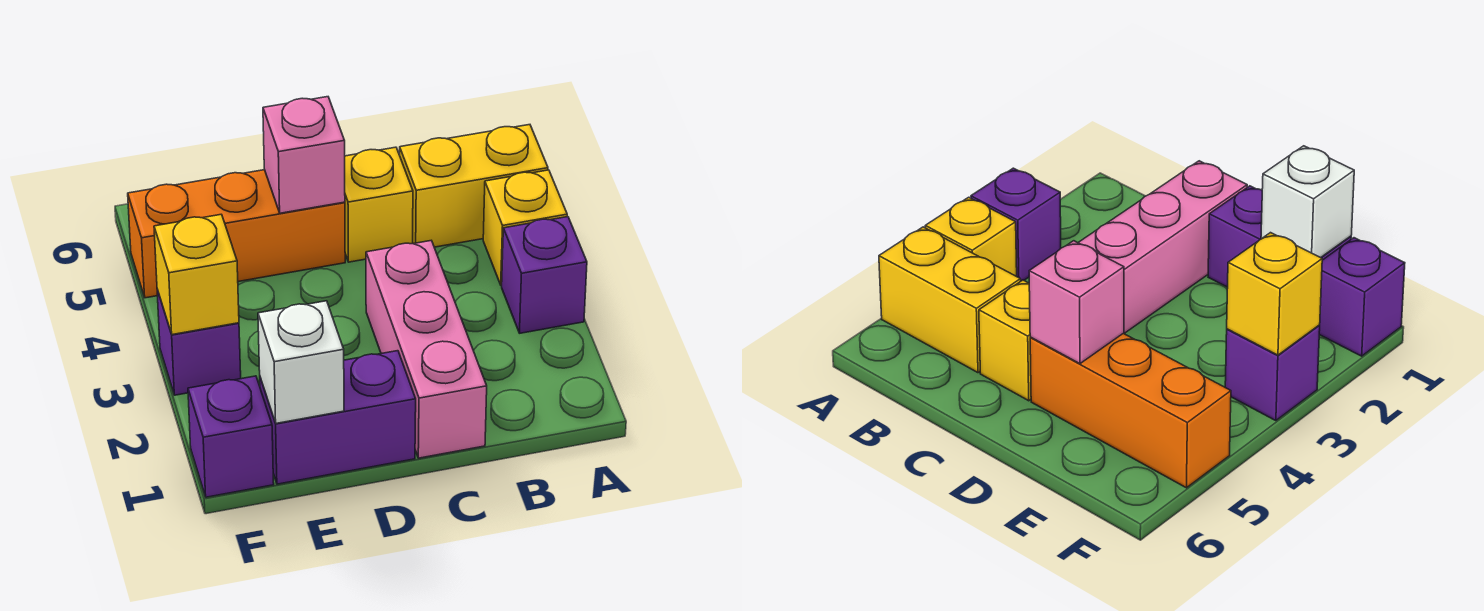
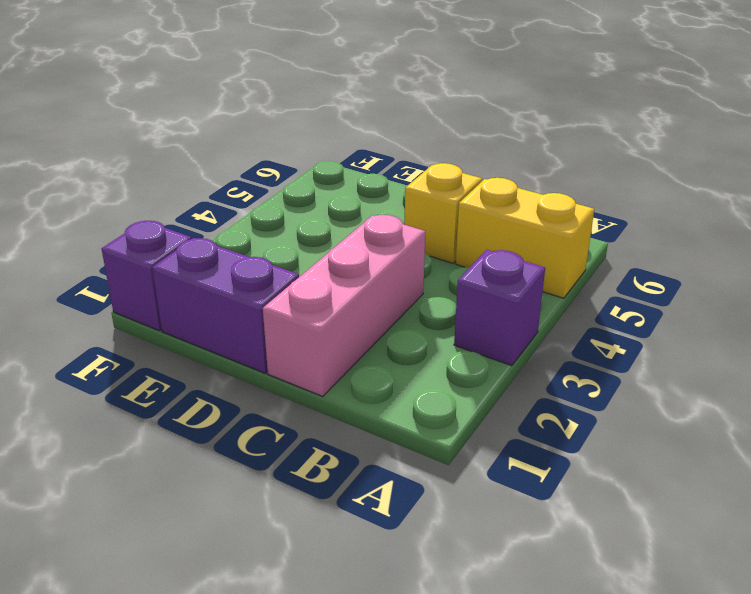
none -> yellow 1x1 brick [483,170,567,286]
none -> orange 1x3 brick [128,170,345,298]
none -> purple 1x1 brick [157,290,241,395]

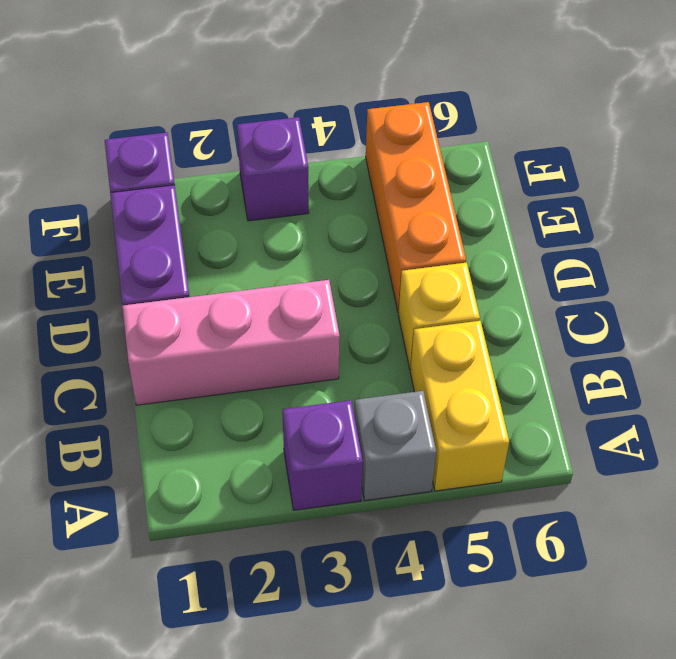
grey 1x1 brick [354,391,436,501] -> yellow 1x1 brick [483,170,567,286]
none -> pink 1x1 brick [263,97,345,213]
none -> white 1x1 brick [258,301,344,423]
none -> yellow 1x1 brick [154,214,239,335]

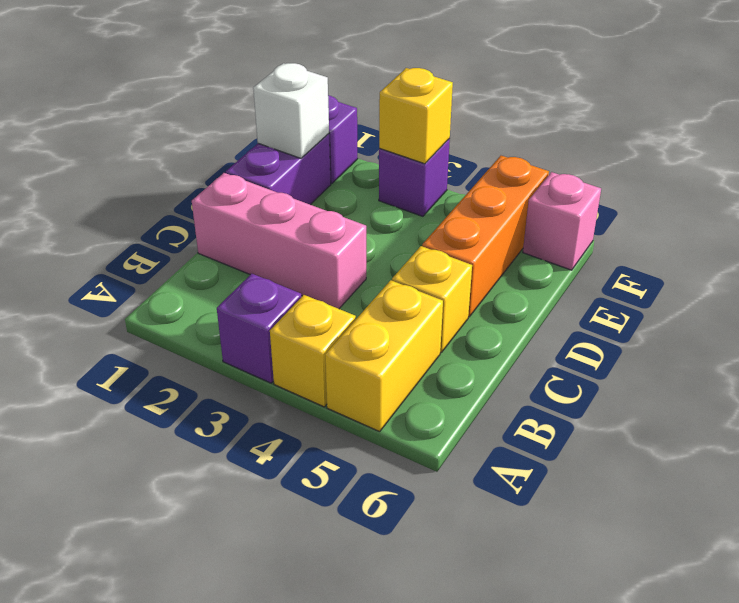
pink 1x1 brick [523,172,601,270] -> pink 1x1 brick moved to [263,97,345,213]

